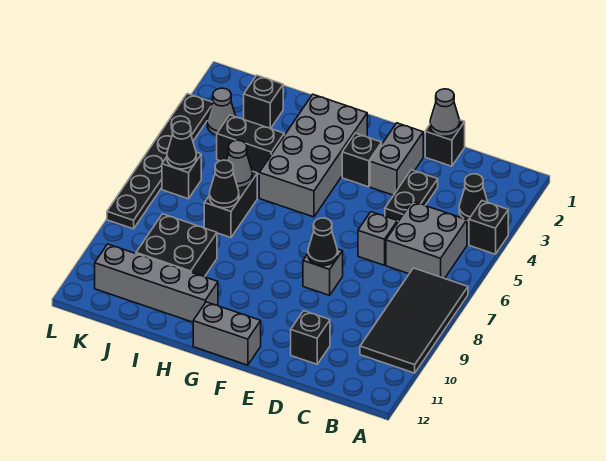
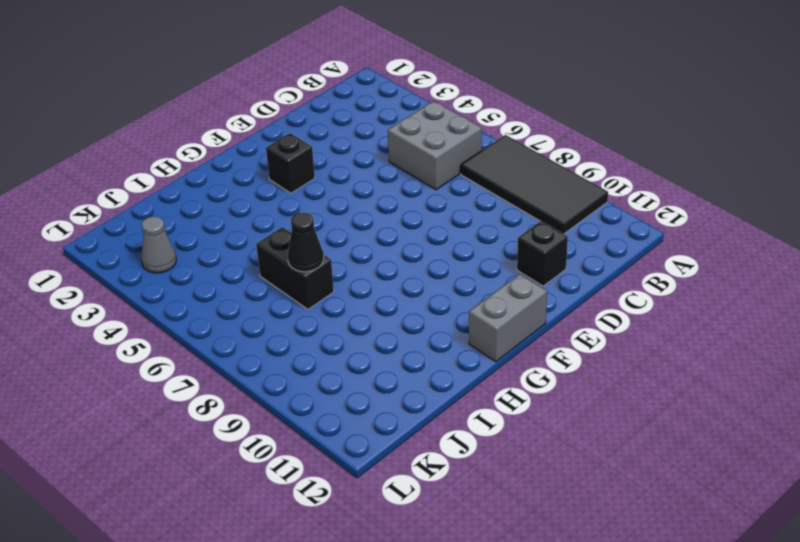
none -> black 1x1 brick [469,201,508,254]
none -> black 1x1 cone [459,174,488,221]
none -> black 1x1 brick [425,120,465,166]

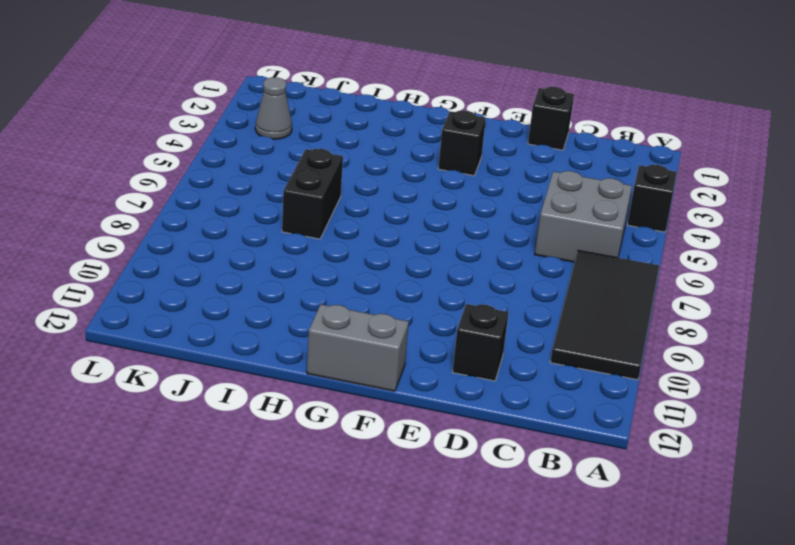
none -> black 1x1 cone [459,174,488,221]
none -> black 1x2 plate [385,170,438,221]
none -> grey 1x1 brick [358,212,397,265]

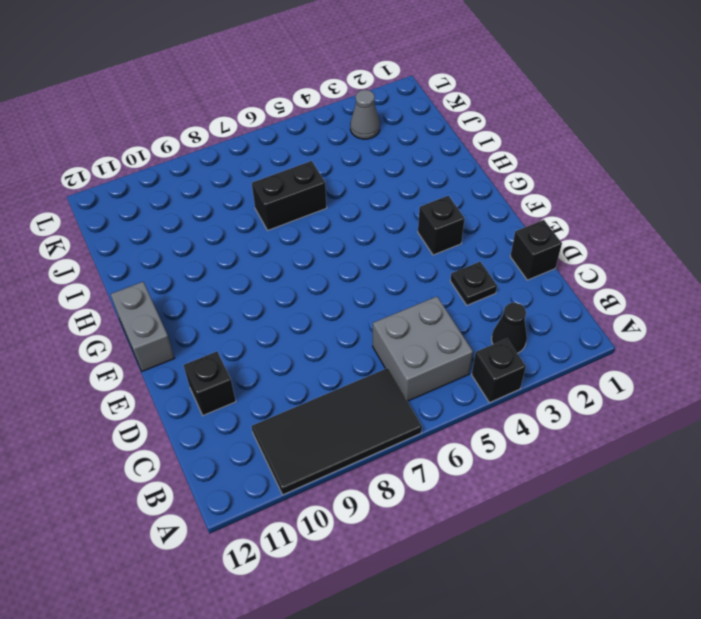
black 1x1 plate [450,262,497,305] -> black 1x2 plate [385,170,438,221]
none -> grey 1x1 brick [358,212,397,265]
none -> grey 1x2 brick [370,123,423,195]
none -> grey 1x1 brick [303,249,343,295]

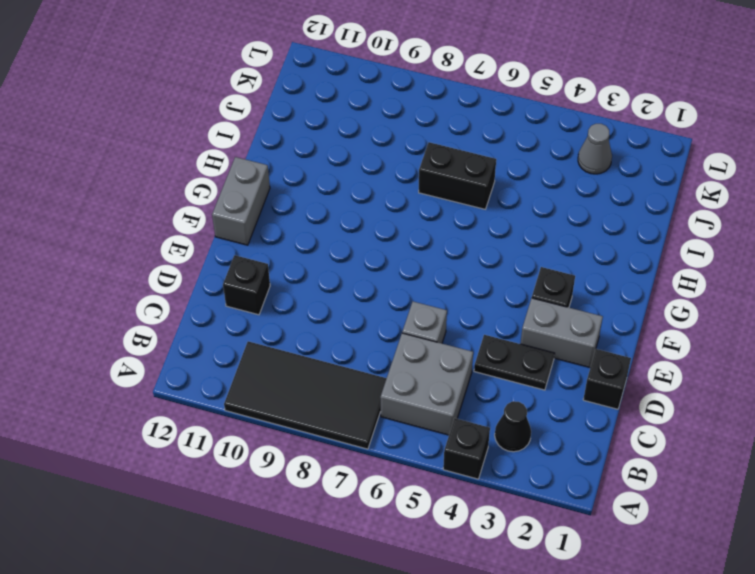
none -> grey 1x1 brick [303,249,343,295]
none -> grey 2x4 brick [259,94,367,217]
none -> grey 1x4 brick [95,244,218,322]

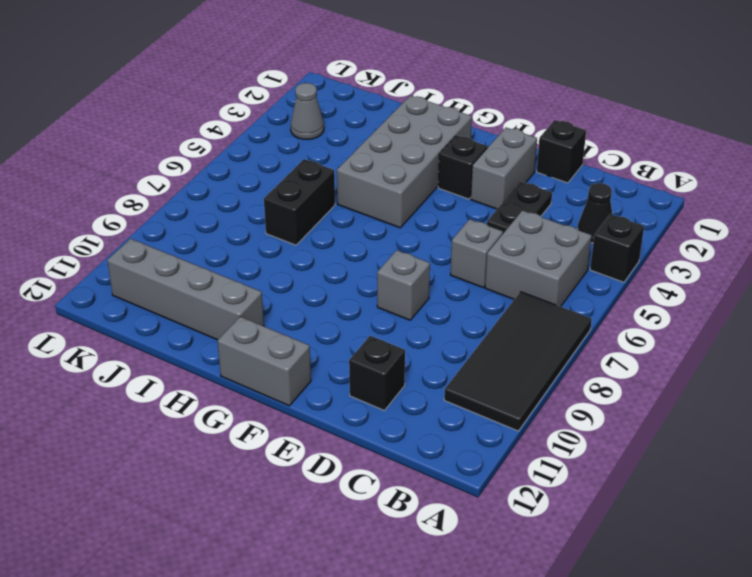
none -> black 1x2 brick [217,115,284,174]
none -> black 2x2 brick [136,214,217,277]
none -> black 1x1 brick [244,75,283,129]

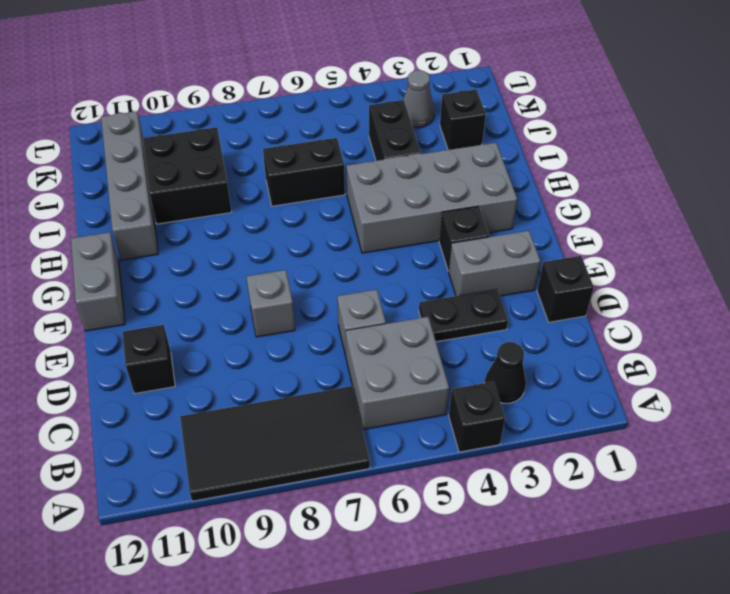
none -> black 1x1 brick [162,152,201,199]
none -> black 1x6 plate [107,94,213,229]
none -> grey 1x1 cone [430,89,460,136]

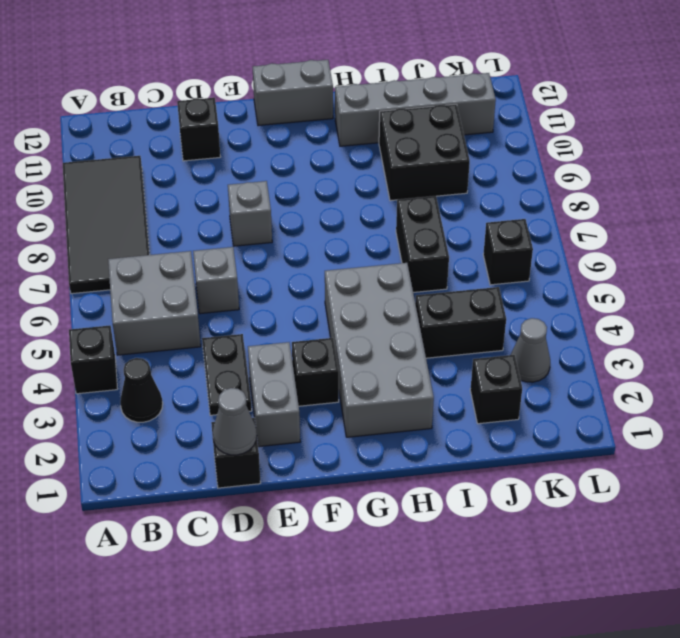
none -> black 1x6 plate [107,94,213,229]
none -> black 1x1 cone [308,218,337,266]
none -> grey 1x1 cone [227,140,252,188]

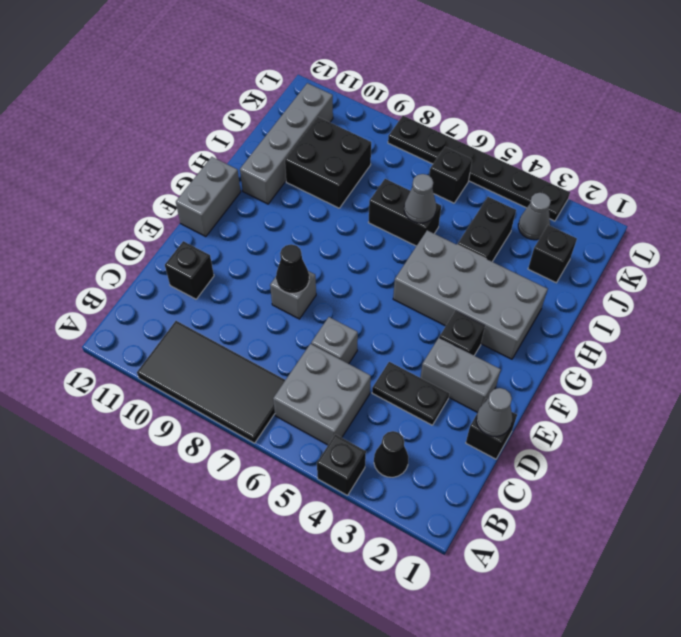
none -> black 1x1 cone [210,160,239,208]
none -> black 1x1 cone [167,121,196,169]

